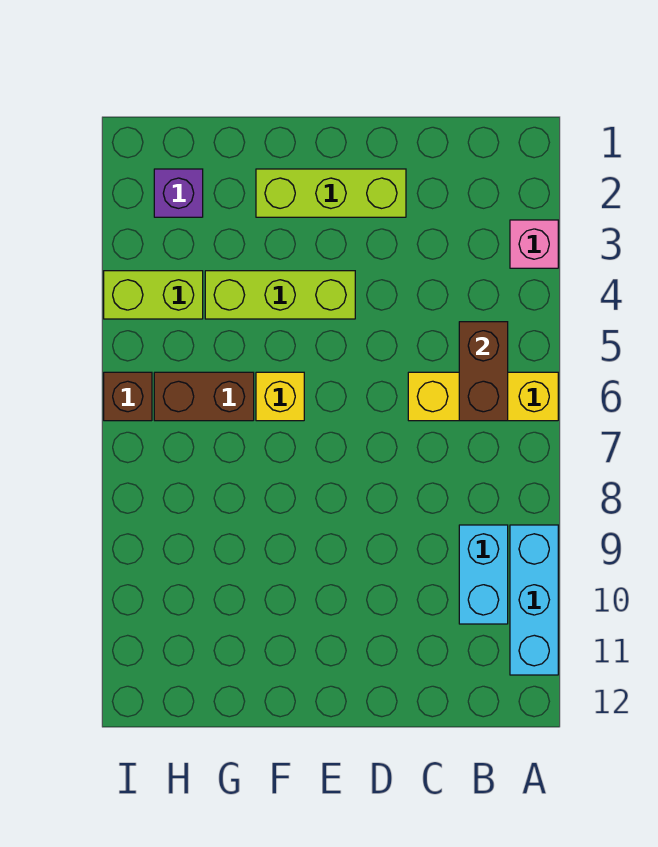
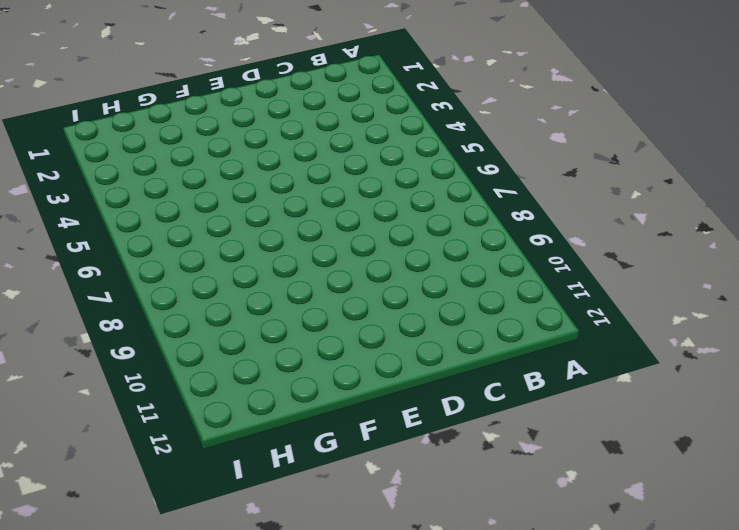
none -> pink 1x1 brick [510,220,558,268]
none -> yellow 1x3 brick [408,372,558,421]
none -> cyan 1x3 brick [510,525,558,675]

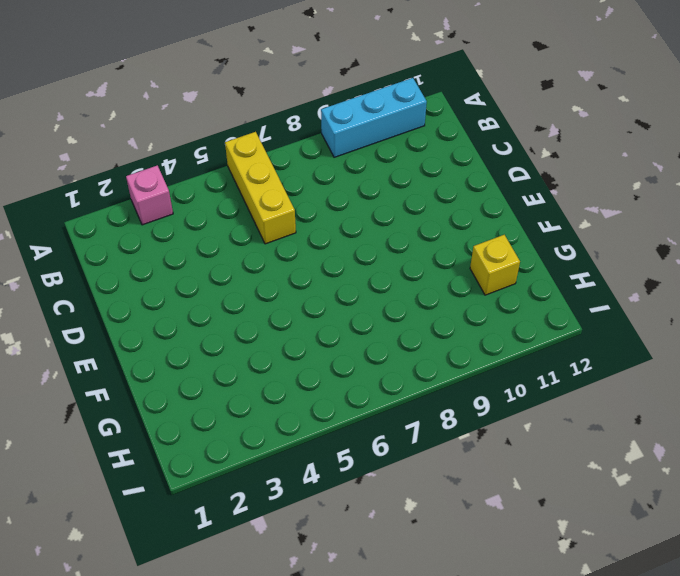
yellow 1x1 brick [470,235,520,295] -> yellow 1x1 brick moved to [256,372,304,421]
none -> cyan 1x2 brick [459,525,508,624]
none -> lime 1x3 brick [256,169,406,217]
none -> lime 1x3 brick [205,271,355,319]

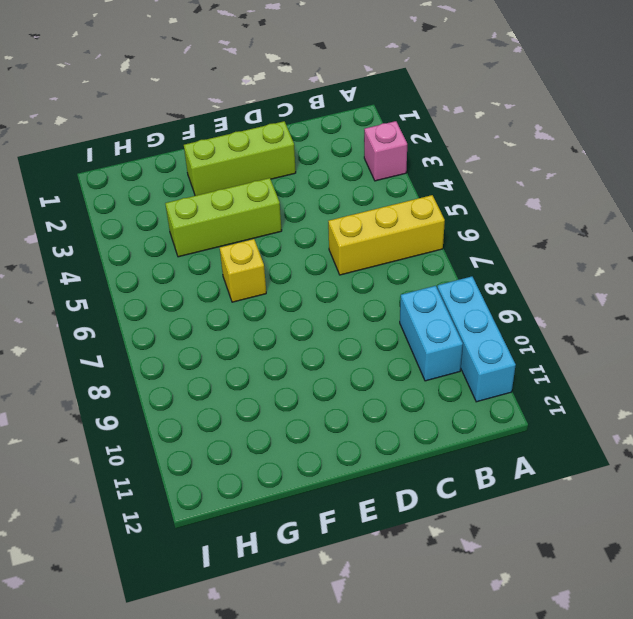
none -> brown 1x2 brick [154,372,254,421]
none -> purple 1x1 brick [154,169,203,217]
none -> lime 1x2 brick [104,271,203,319]

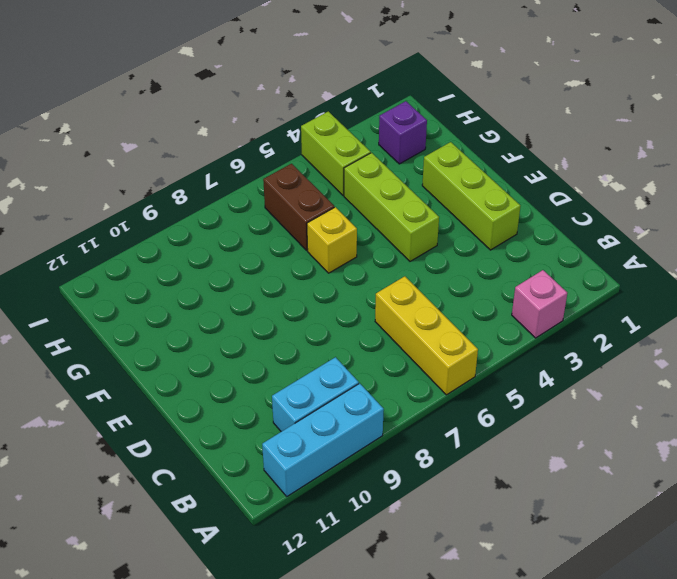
none -> brown 1x1 brick [104,372,152,421]
none -> brown 1x2 brick [459,322,508,421]

